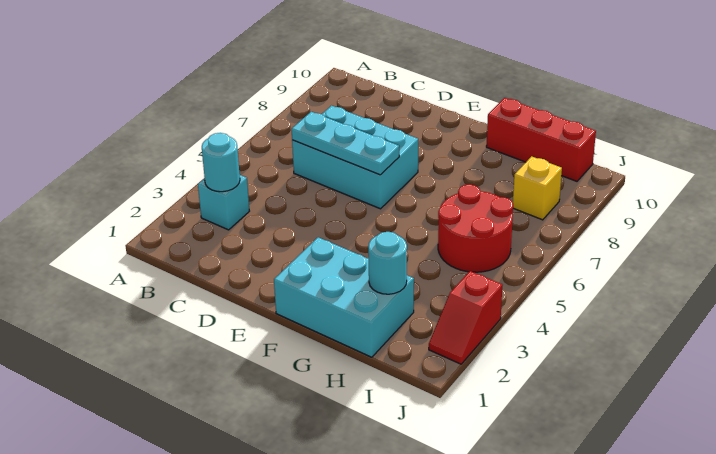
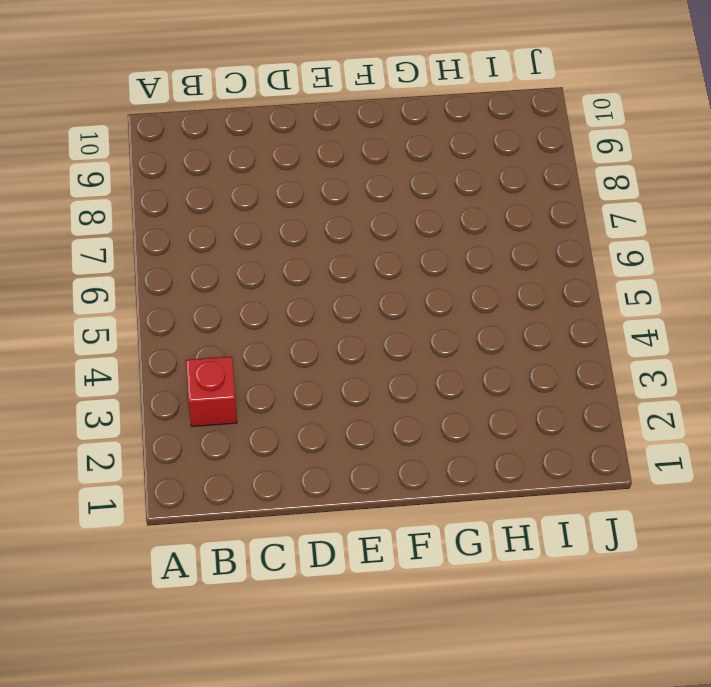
red 1x1 brick [186,357,237,427] -> cyan 1x1 brick [198,175,249,230]
none -> cyan 2x3 brick [292,106,418,209]
none -> cyan 2x3 brick [274,237,414,357]

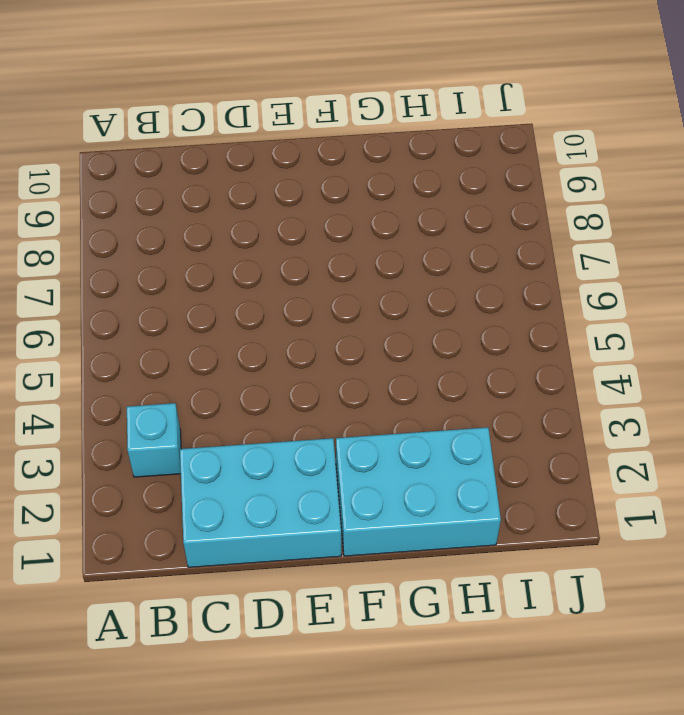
cyan 2x3 brick [180,438,341,567] -> cyan 2x3 brick moved to [292,106,418,209]
none -> red 1x3 brick [486,98,596,181]
none -> red 2x2 round brick [438,184,513,272]

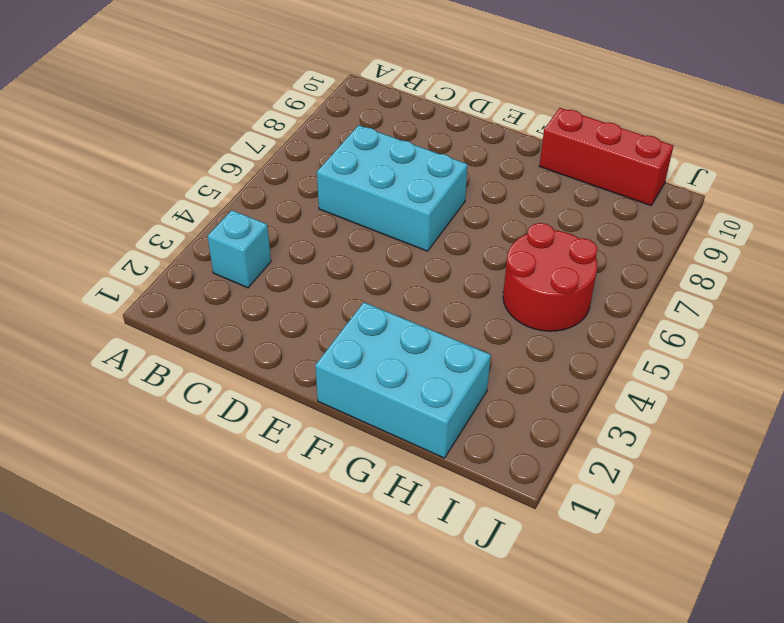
none -> yellow 1x1 brick [513,156,562,220]
none -> red 1x2 slope [429,271,502,364]

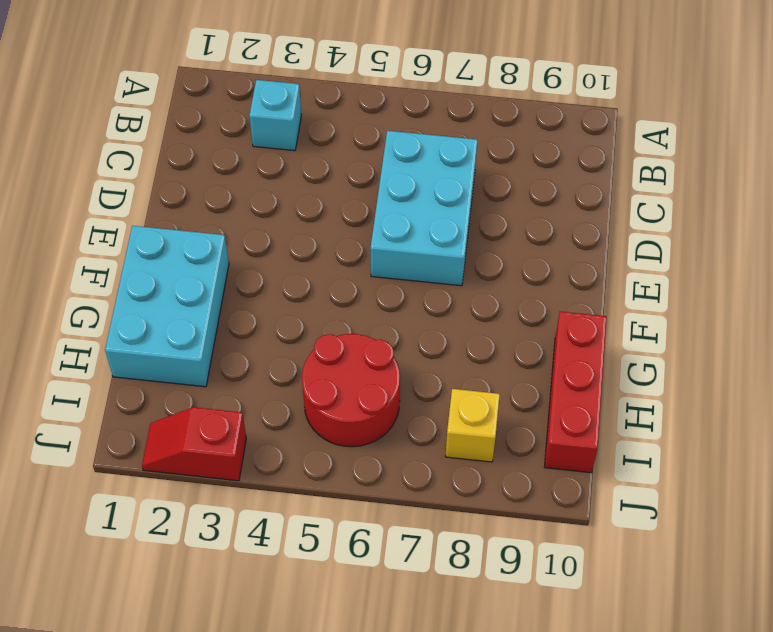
none -> cyan 1x1 round brick [202,133,240,192]
none -> cyan 1x3 plate [292,112,399,175]

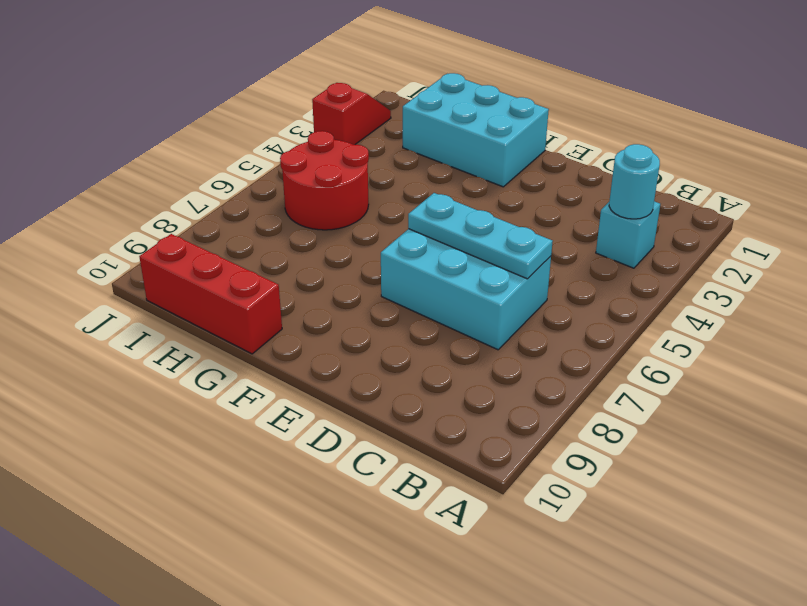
none -> yellow 1x1 brick [513,156,562,220]
none -> cyan 1x1 round brick [368,232,407,294]

